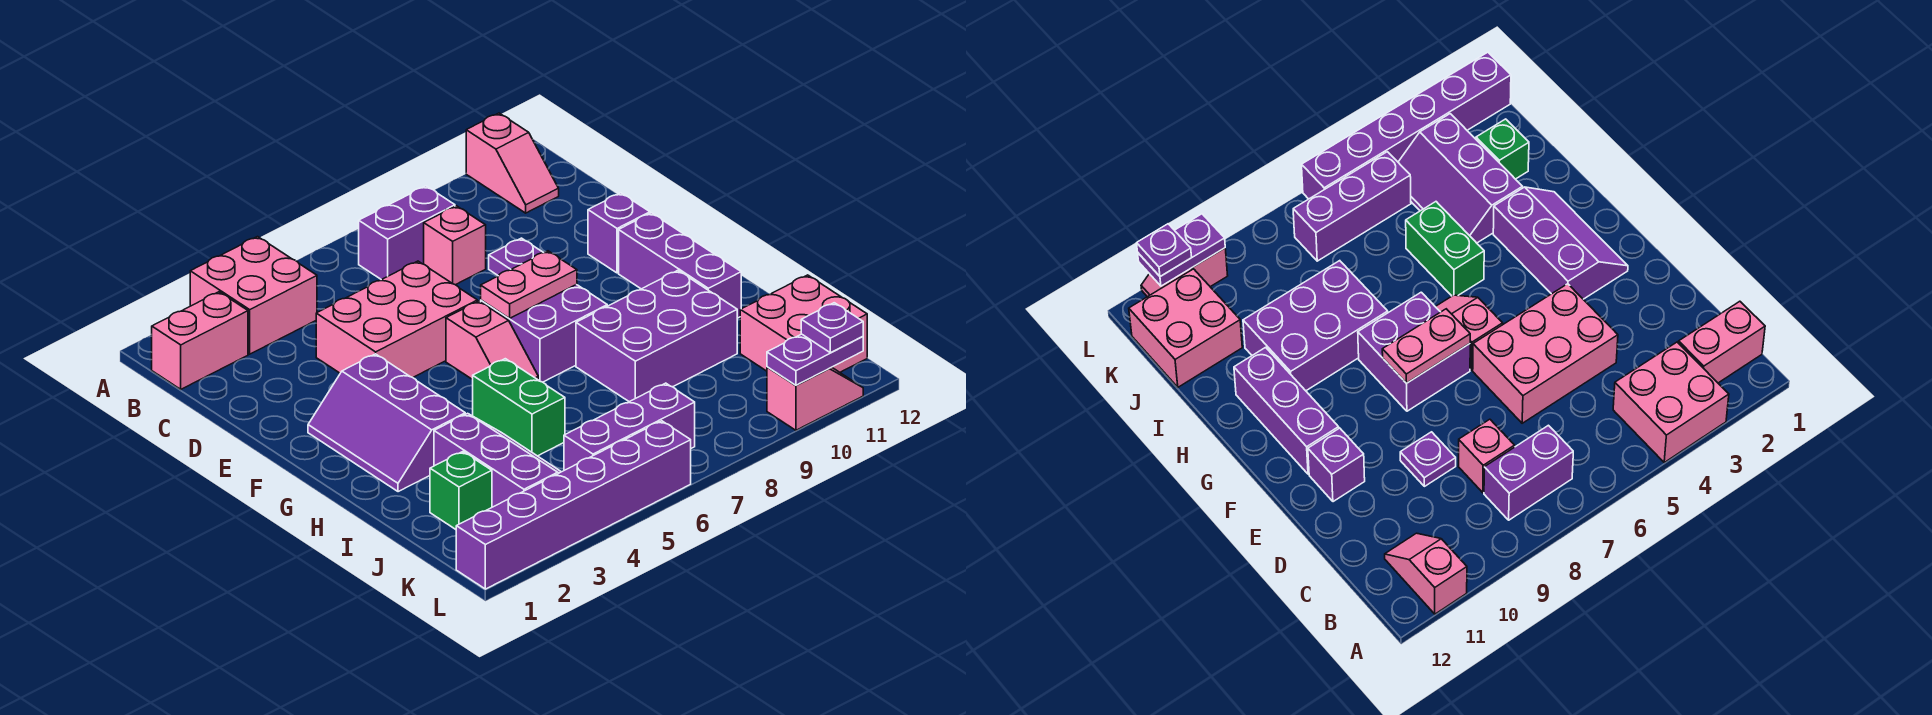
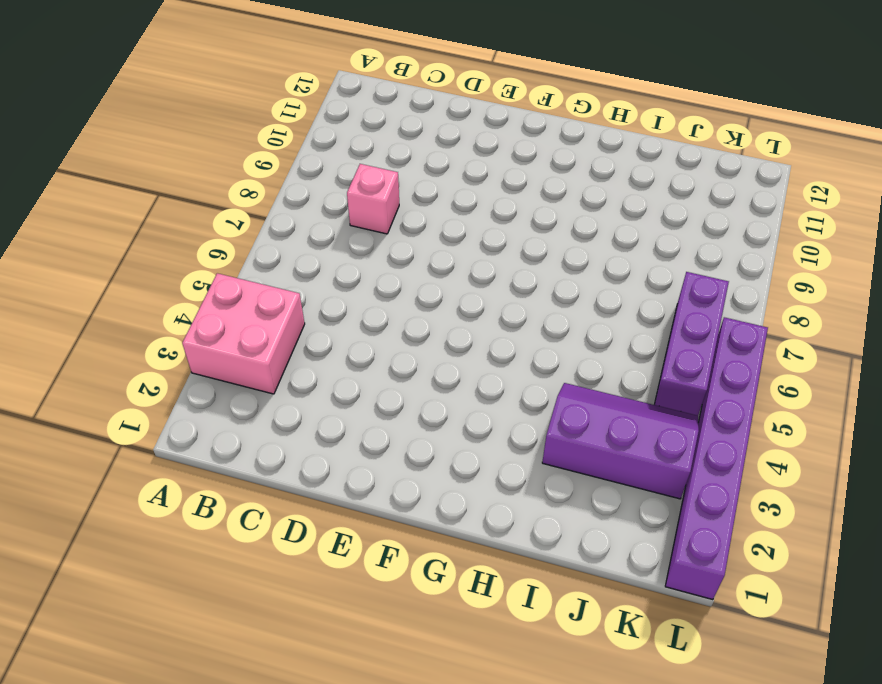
none -> pink 1x2 slope [466,113,559,213]
none -> pink 1x2 brick [152,292,248,389]
none -> purple 1x2 brick [359,186,455,280]

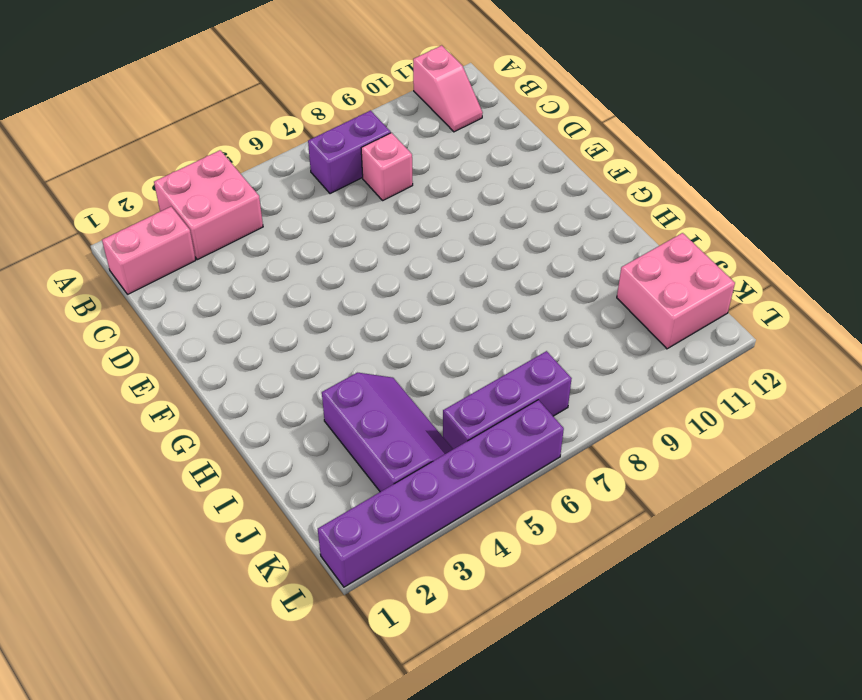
none -> pink 2x3 brick [316,261,477,377]
none -> purple 1x1 plate [489,238,543,276]
none -> purple 1x1 brick [588,193,650,273]

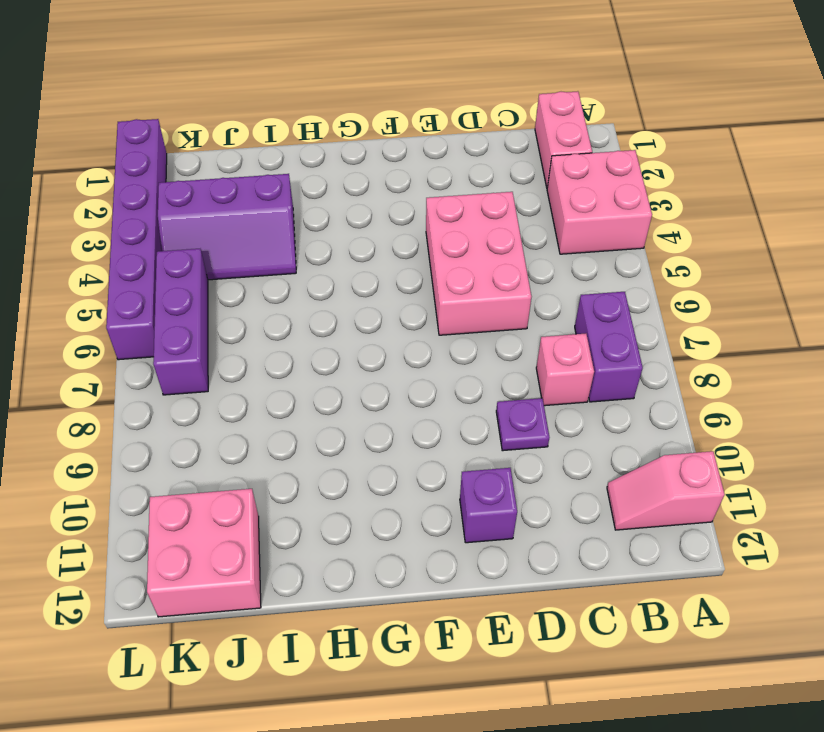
none -> purple 2x3 slope [308,354,465,492]
none -> pink 1x2 slope [446,301,538,380]
none -> purple 2x2 brick [481,284,607,382]

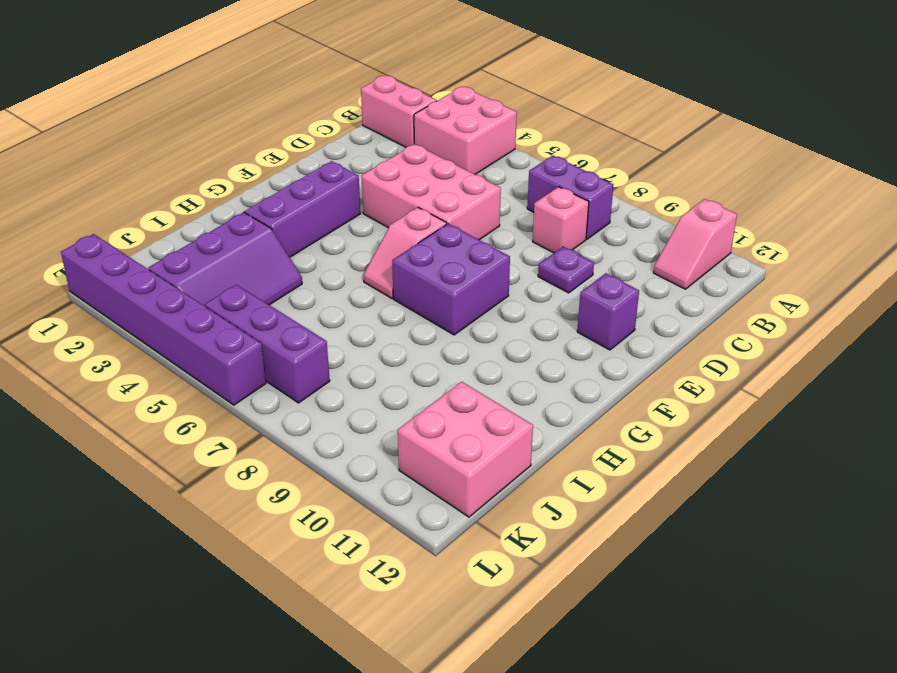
none -> purple 1x3 brick [619,213,741,318]
none -> green 1x2 brick [473,359,565,456]
none -> purple 2x3 brick [576,270,737,402]

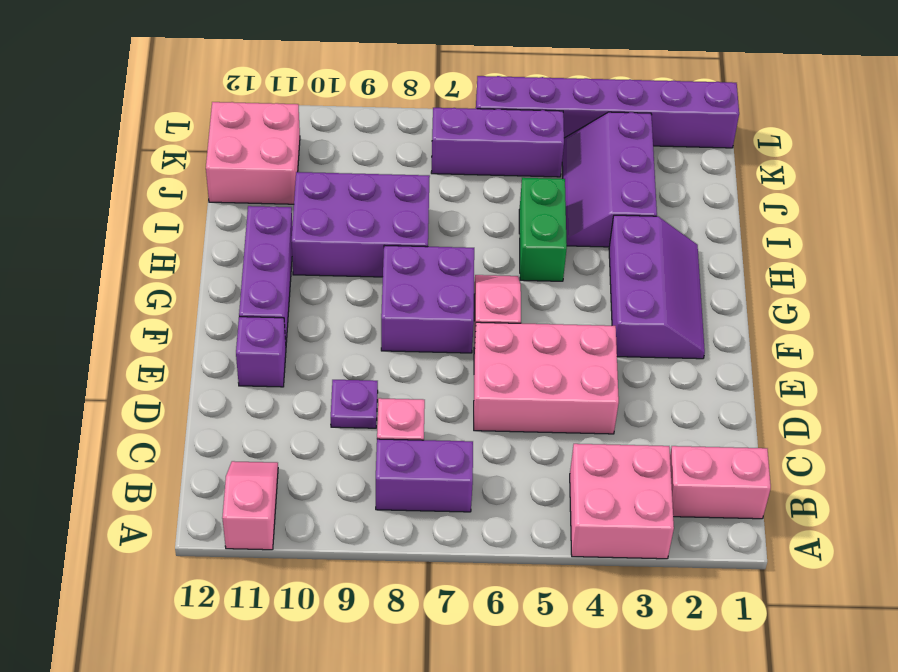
none -> green 1x1 brick [430,452,492,529]
none -> pink 1x2 slope [767,367,863,430]
none -> pink 1x2 plate [481,251,577,319]

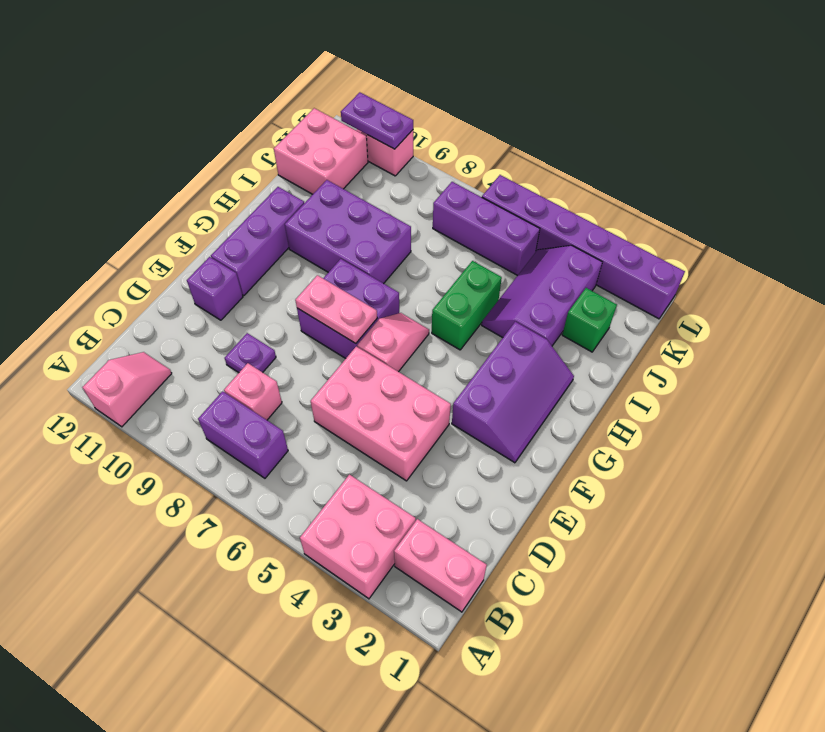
none -> purple 1x1 plate [801,303,863,353]

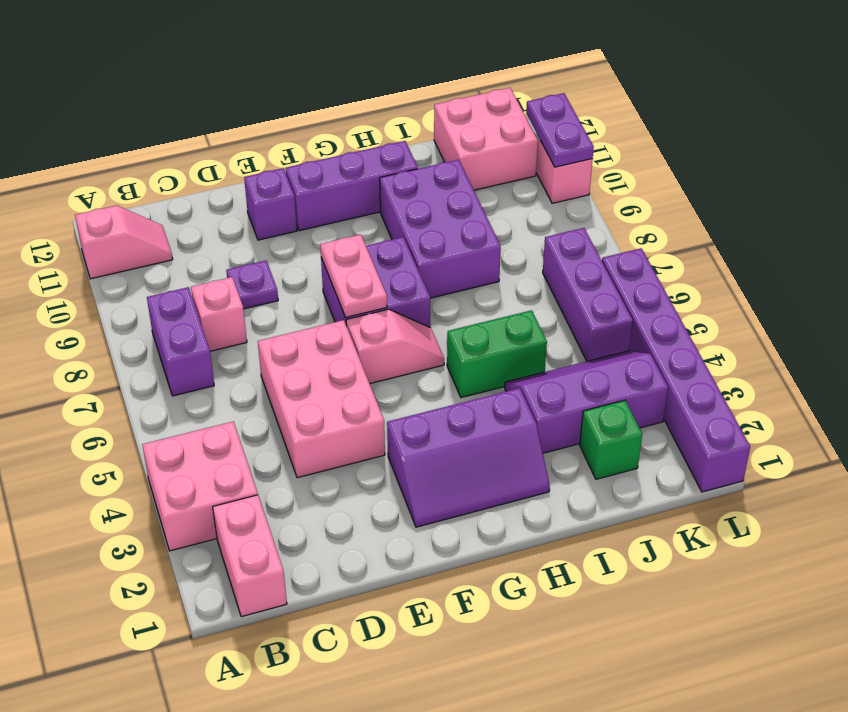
none -> purple 1x1 plate [801,303,863,353]

